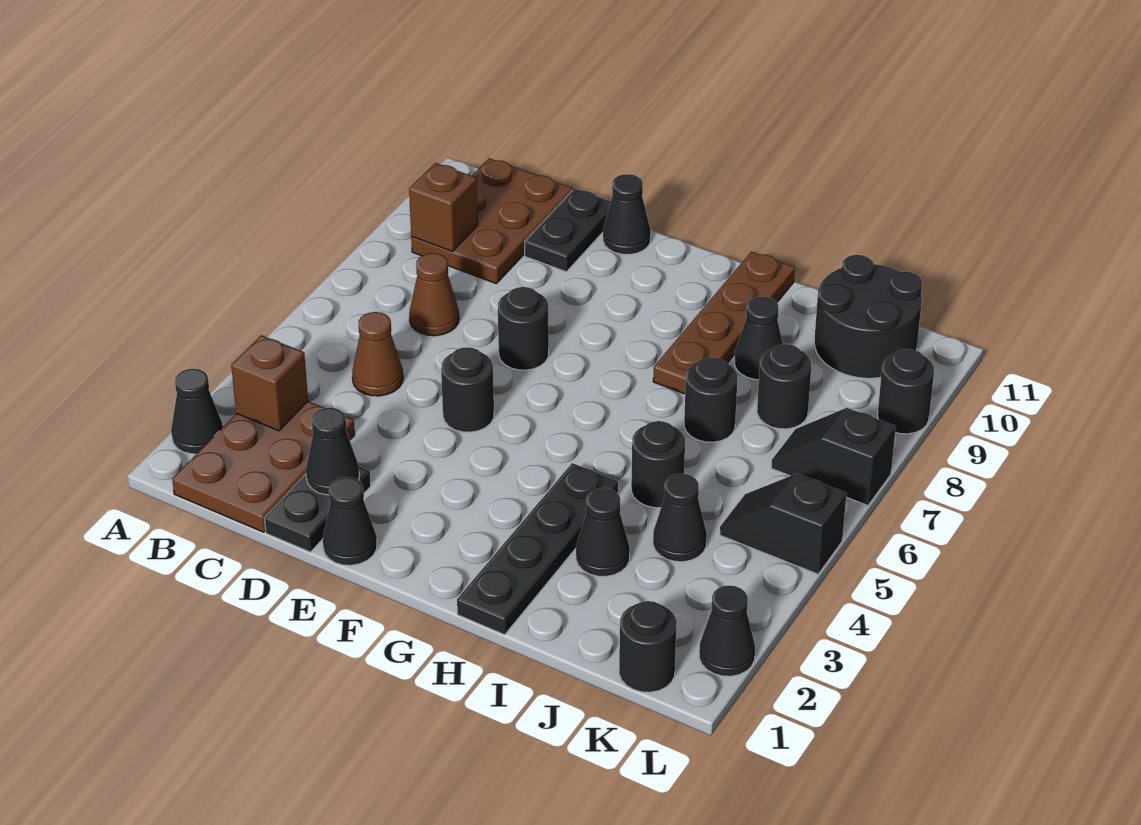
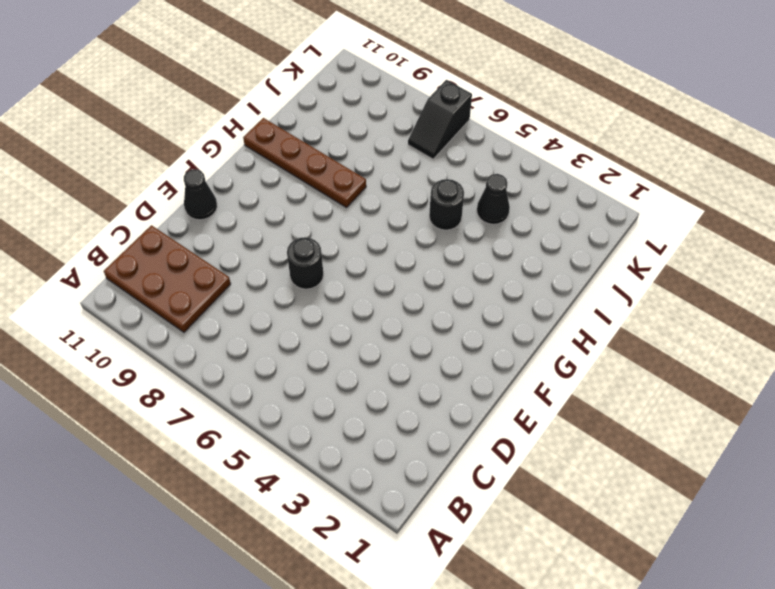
none -> black 1x1 cone [171,369,223,454]
none -> brown 2x3 plate [172,401,355,532]
none -> brown 1x1 cone [352,312,403,396]

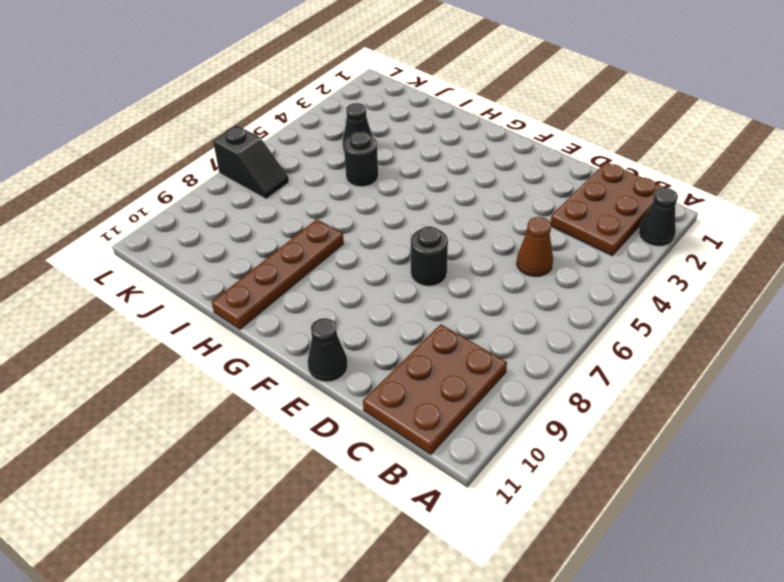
none -> brown 1x1 cone [409,253,459,336]
none -> black 1x2 plate [264,466,371,552]
none -> black 1x2 plate [525,189,611,272]

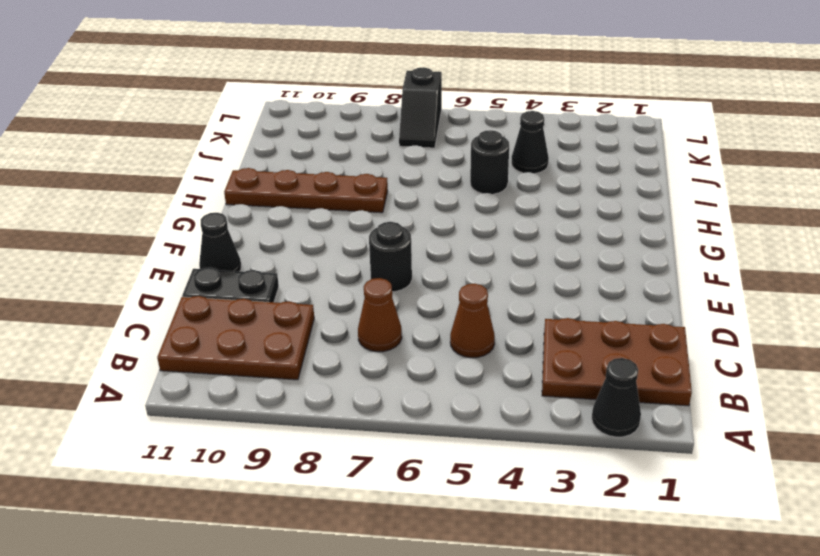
none -> black 1x2 plate [264,466,371,552]
none -> black 1x1 cone [323,477,377,565]
none -> black 1x1 round brick [441,347,494,432]

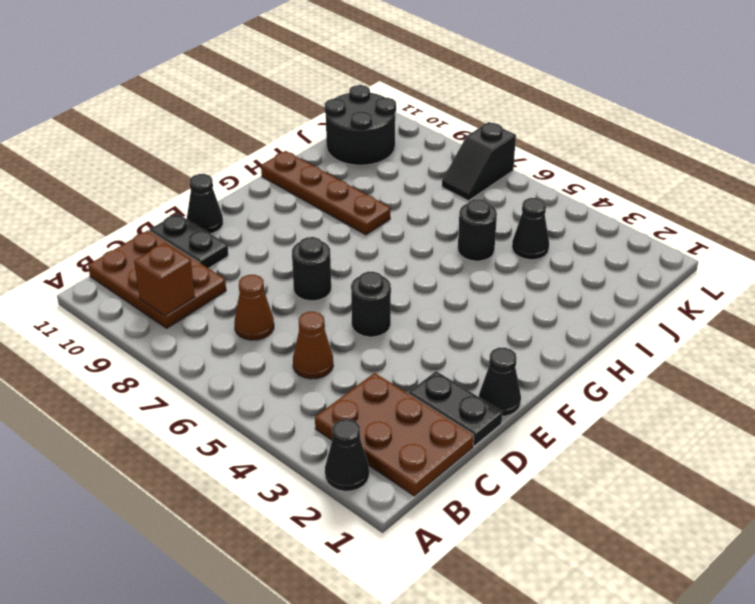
none -> black 1x4 plate [457,463,618,635]
none -> black 1x1 cone [576,488,630,576]
none -> black 1x1 round brick [684,357,738,442]

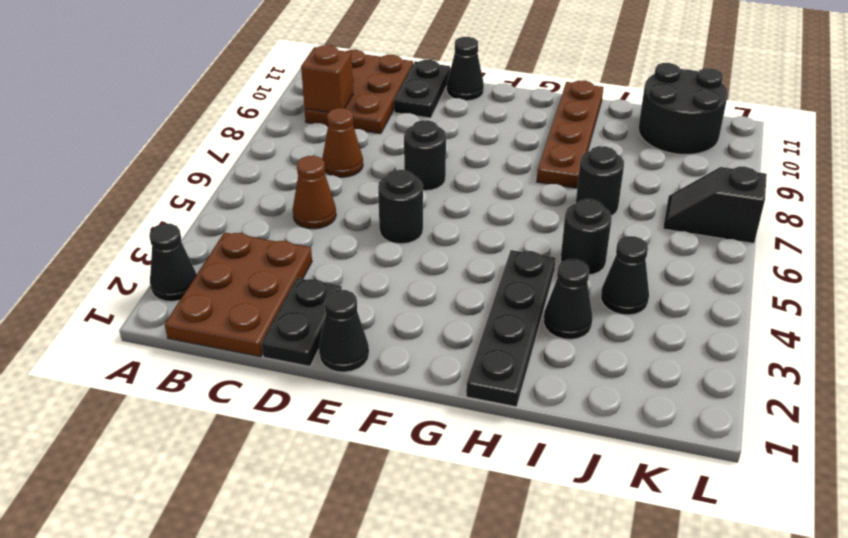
none -> black 1x1 cone [734,296,783,380]
none -> black 1x1 round brick [757,344,811,429]
none -> black 1x1 round brick [619,601,677,692]

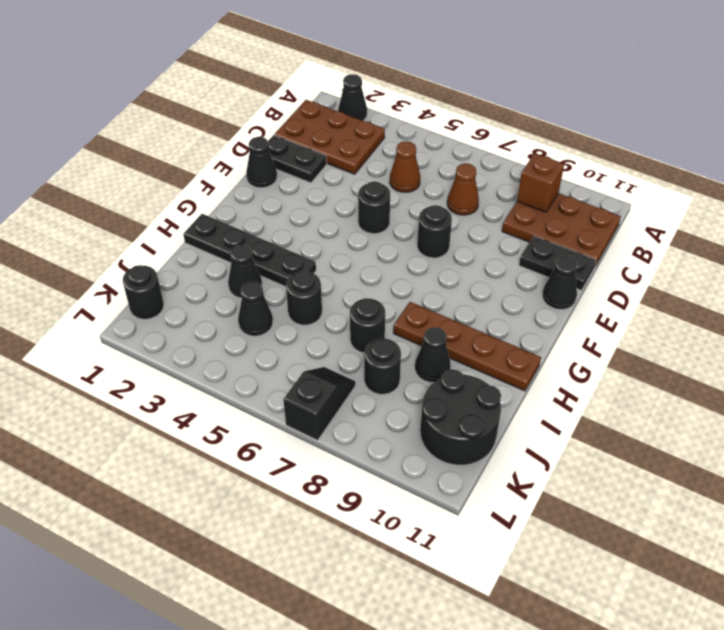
none -> black 1x2 slope [720,474,846,574]
none -> black 1x1 cone [699,585,755,676]
none -> black 1x1 round brick [878,349,934,434]

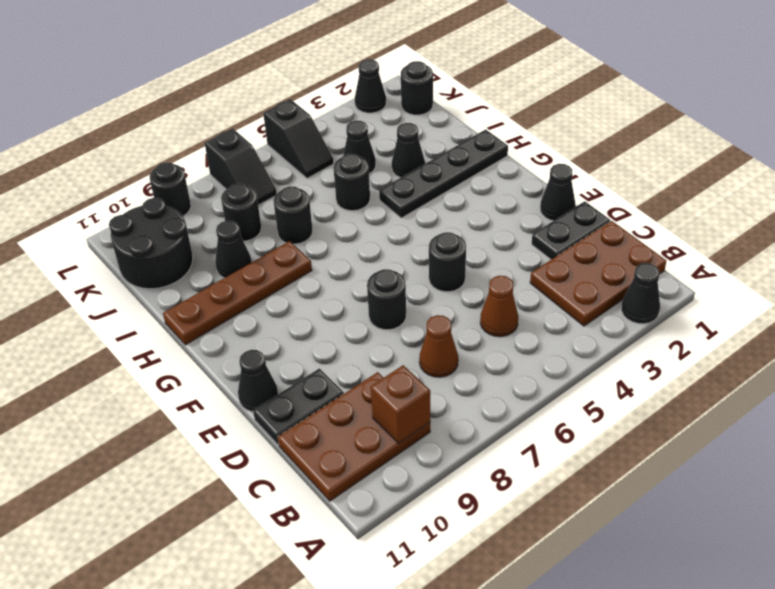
none -> brown 1x1 brick [231,335,308,431]
none -> black 1x1 cone [306,408,360,495]

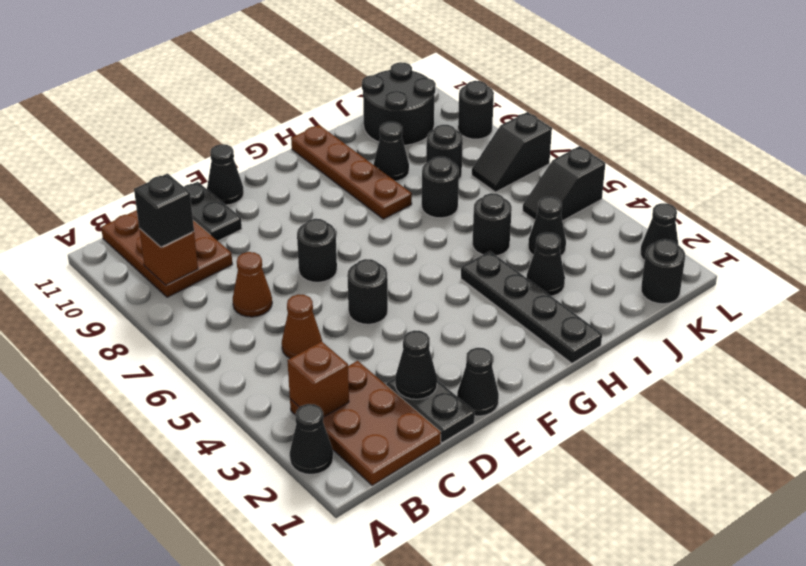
black 1x1 brick [134,174,194,247] -> none

